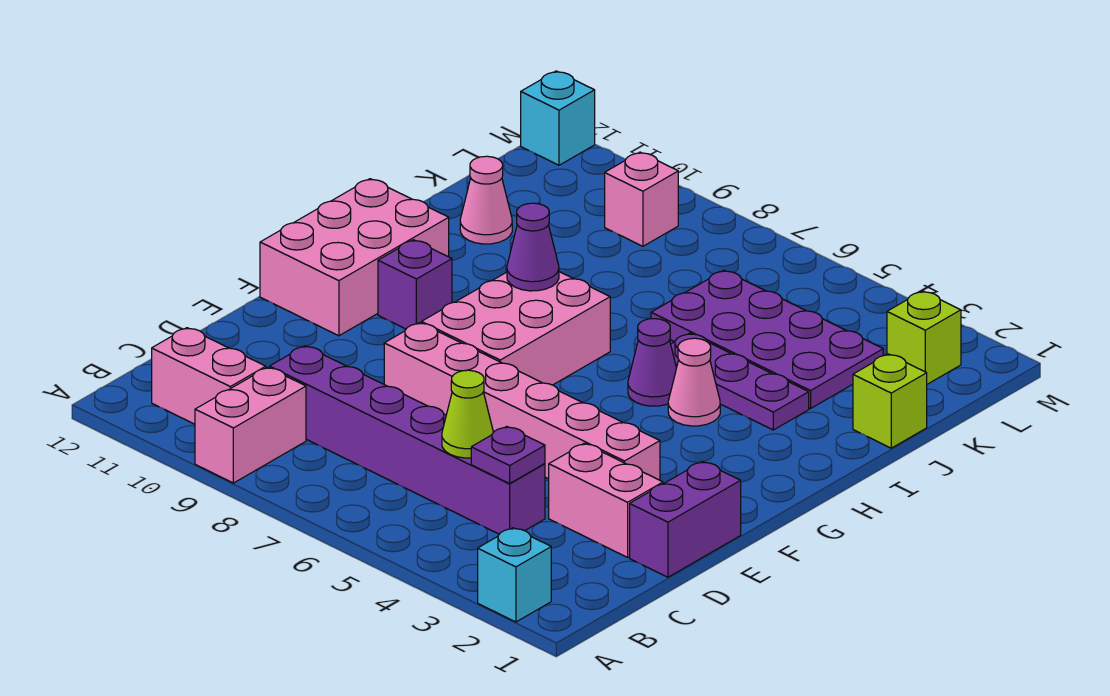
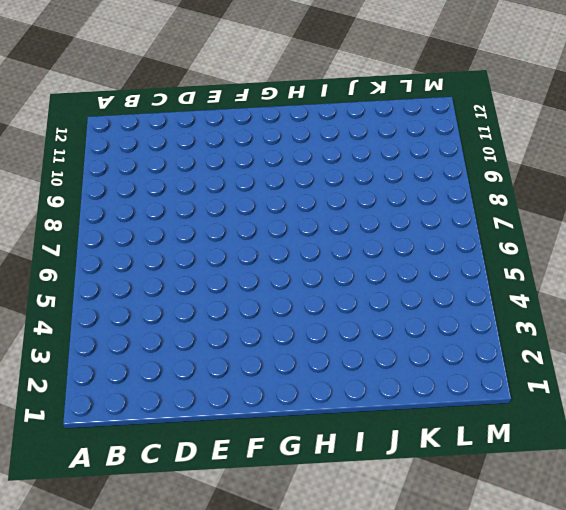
none -> cyan 1x1 brick [478,528,551,622]
none -> pink 1x2 brick [195,367,306,483]
none -> pink 1x2 brick [152,328,266,424]

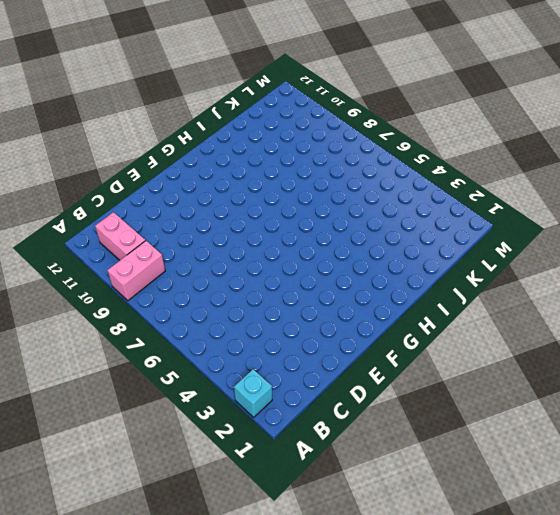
none -> purple 1x6 brick [270,346,545,534]
none -> purple 1x2 brick [630,462,741,577]
none -> pink 1x2 brick [549,443,663,557]

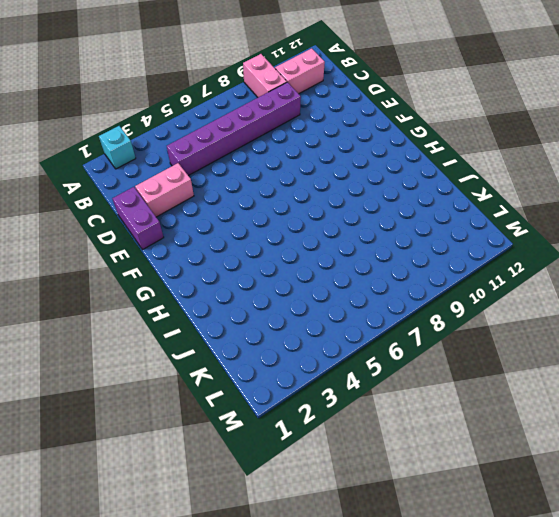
none -> pink 1x6 brick [384,323,660,480]
none -> pink 2x3 brick [422,272,610,385]
none -> pink 2x3 brick [260,179,449,336]

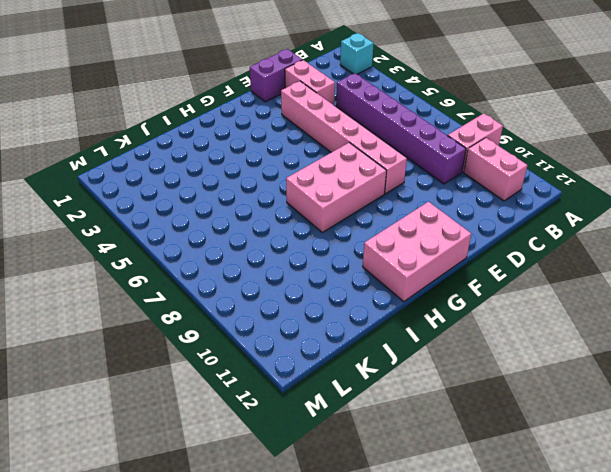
none -> purple 1x1 brick [378,240,452,329]
none -> pink 1x1 cone [668,338,720,426]
none -> purple 1x1 cone [628,319,676,406]

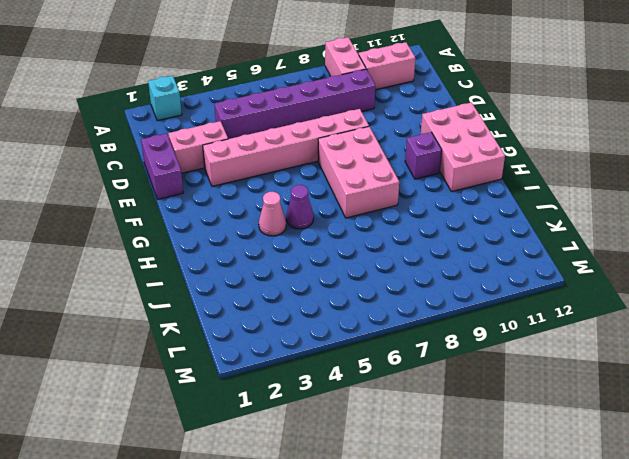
none -> purple 1x3 plate [671,333,809,430]
none -> lime 1x1 brick [853,354,927,448]
none -> purple 2x4 plate [651,270,883,408]

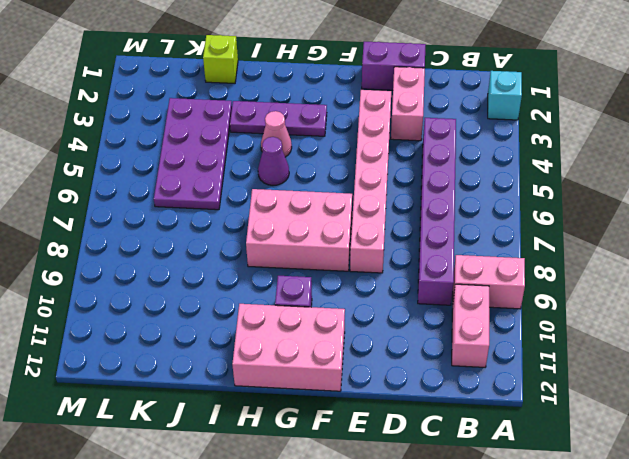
purple 1x3 plate [230,101,327,136] -> purple 1x3 plate turned to [671,333,809,430]
none -> pink 1x1 cone [460,156,512,244]
none -> lime 1x1 brick [887,291,961,384]
none -> pink 1x1 brick [605,152,678,246]

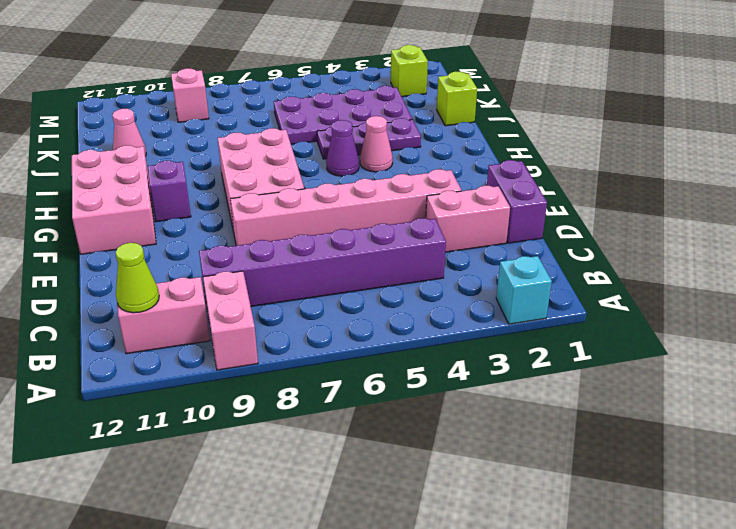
lime 1x1 cone [116,243,159,313] -> lime 1x1 cone moved to [442,370,493,458]
none -> cyan 1x1 brick [521,71,595,165]
none -> purple 1x1 plate [471,426,545,483]
none -> purple 1x1 cone [507,203,559,291]

